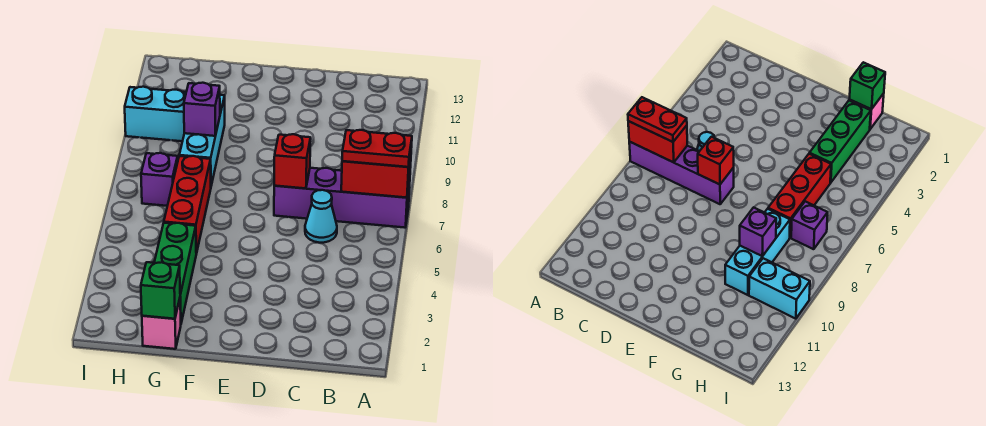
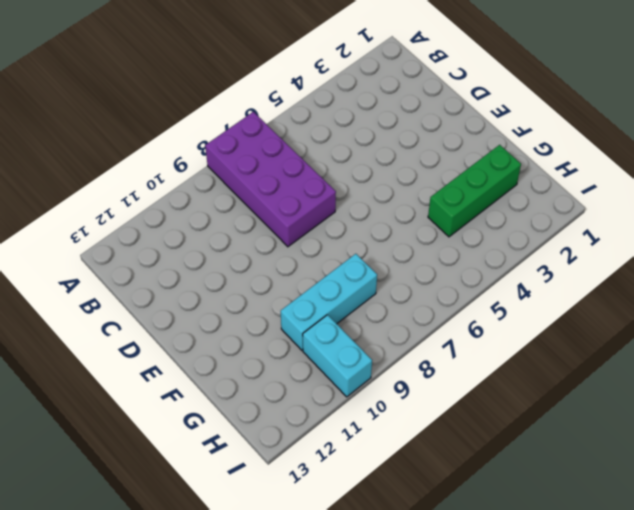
purple 2x4 brick [205,112,336,247] -> purple 1x4 brick [274,168,410,228]
none -> cyan 1x1 cone [305,190,337,243]
none -> pink 1x1 brick [142,299,181,349]
none -> red 1x3 brick [164,156,211,254]

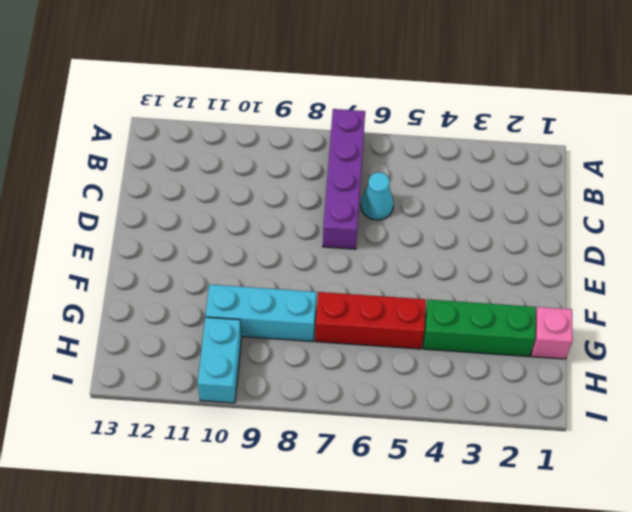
none -> purple 1x1 brick [141,153,178,206]
none -> red 1x2 brick [341,153,411,198]
none -> red 1x1 brick [274,134,311,188]

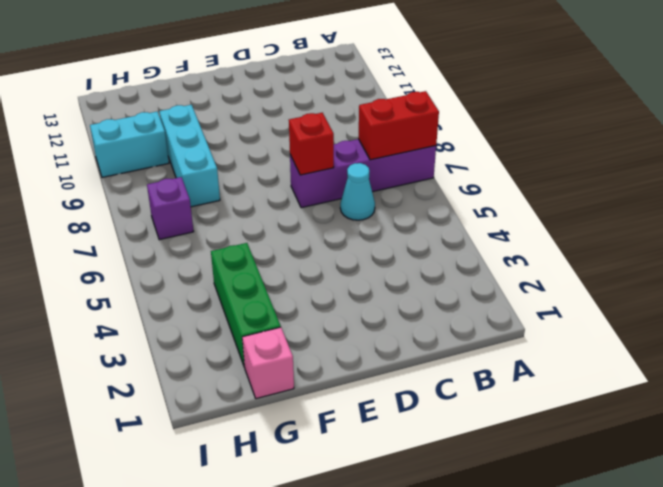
none -> red 1x3 brick [164,156,211,254]
none -> green 1x1 brick [141,262,180,319]
none -> purple 1x1 brick [184,83,220,136]

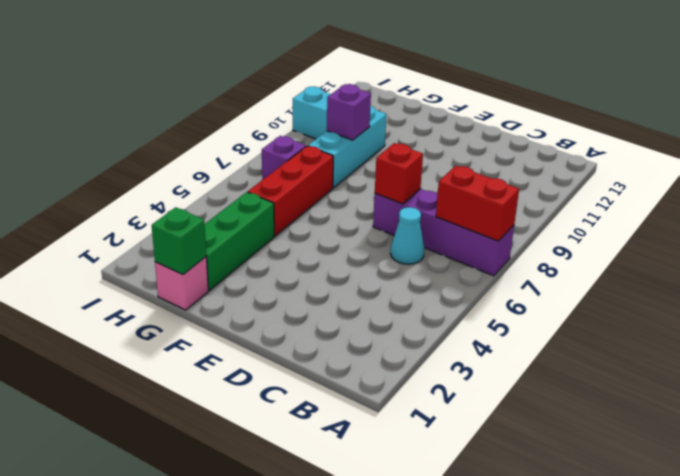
none -> red 1x2 plate [342,130,412,167]

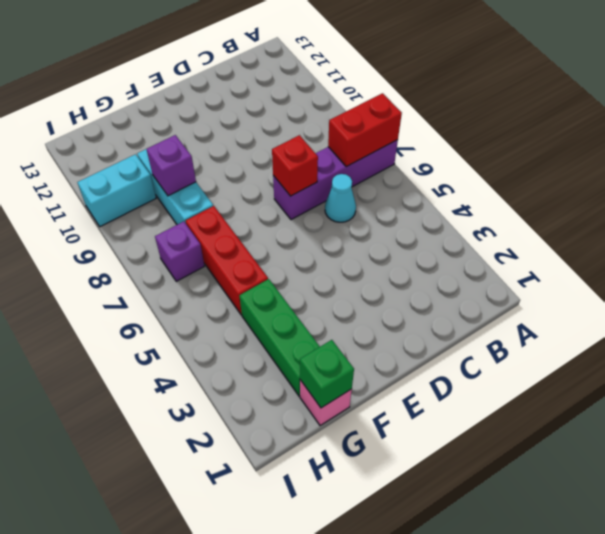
none -> red 1x2 plate [342,130,412,167]

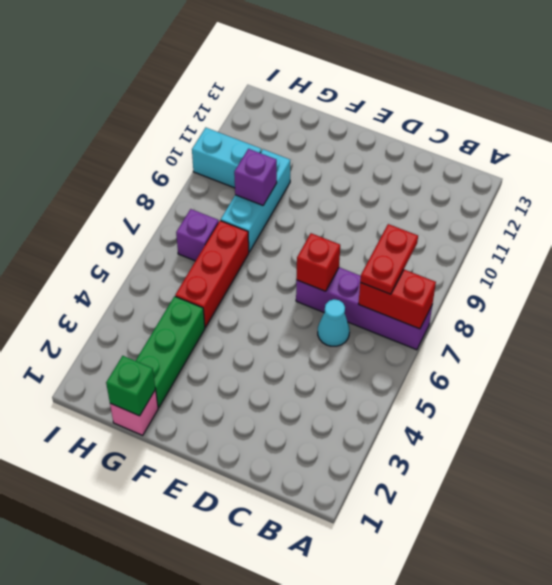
red 1x2 plate [360,224,418,294] -> red 1x2 plate turned to [342,130,412,167]

